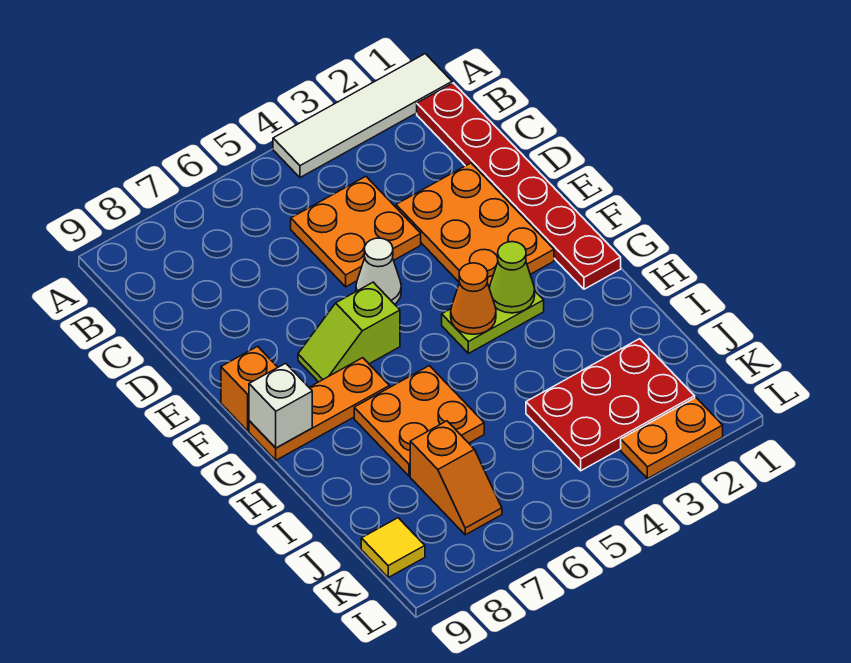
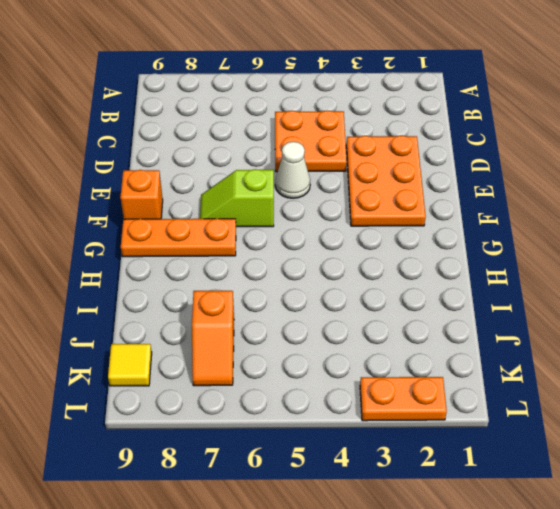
none -> white 1x4 tile [273,54,452,177]
none -> red 1x6 plate [417,83,621,289]
none -> lime 1x2 plate [442,287,544,353]

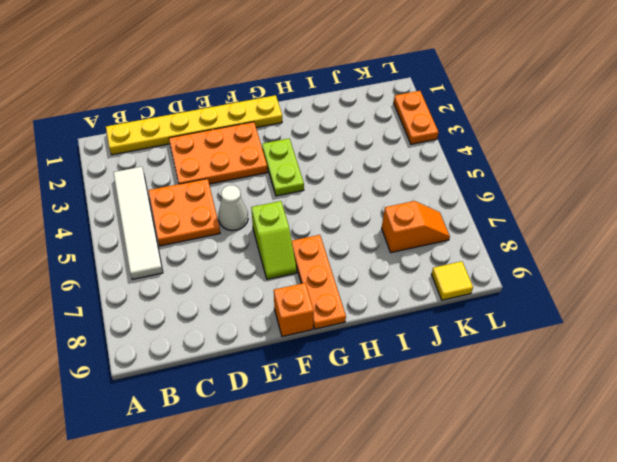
yellow 1x6 plate [106,95,282,155] -> red 1x6 plate [417,83,621,289]
white 1x4 tile [113,167,163,279] -> white 1x4 tile moved to [273,54,452,177]
none -> orange 2x2 plate [354,366,484,476]
none -> red 2x3 plate [526,339,695,471]
none -> lime 1x1 cone [489,242,535,313]

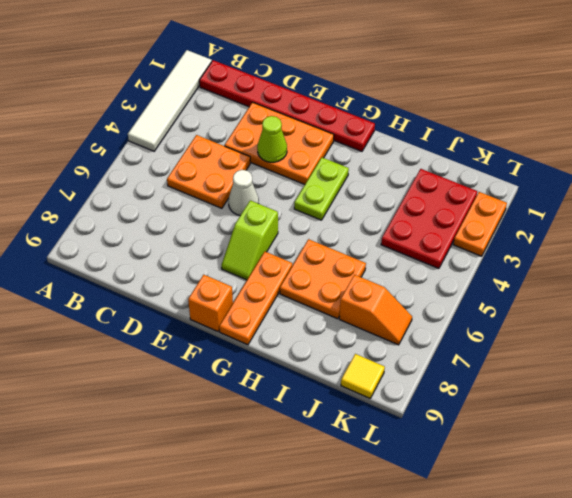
lime 1x1 cone [257,116,287,162] -> lime 1x1 cone moved to [489,242,535,313]
none -> orange 1x1 cone [451,263,496,334]
none -> white 1x1 brick [249,363,312,448]

